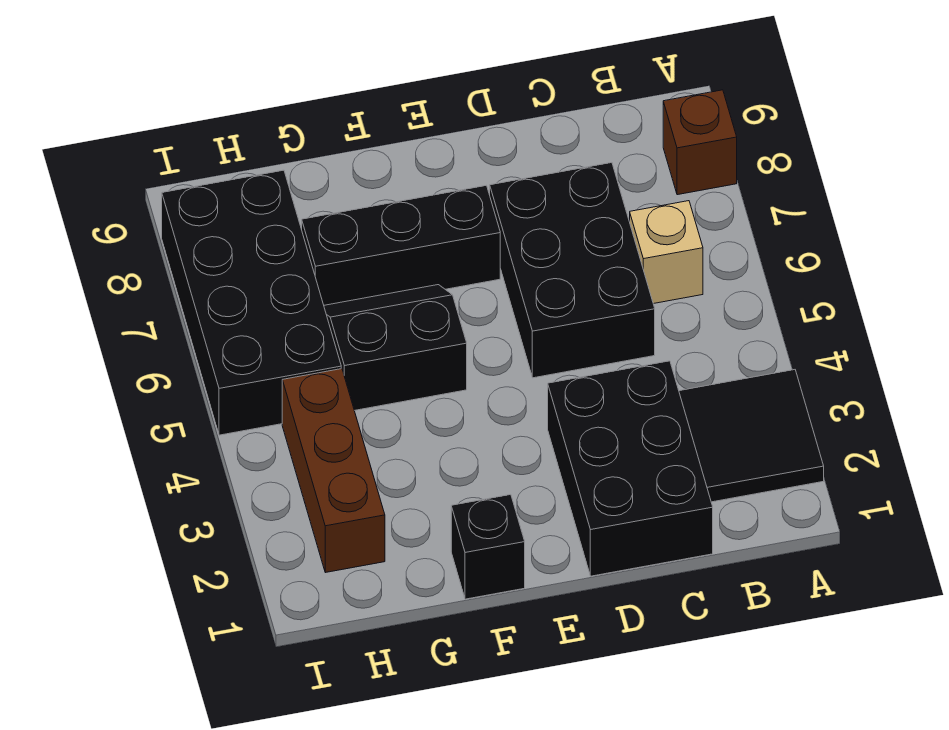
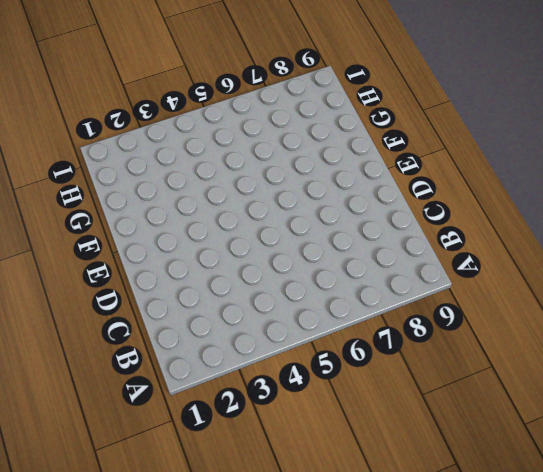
none -> black 2x2 tile [679,370,824,502]
none -> brown 1x1 brick [663,90,737,195]

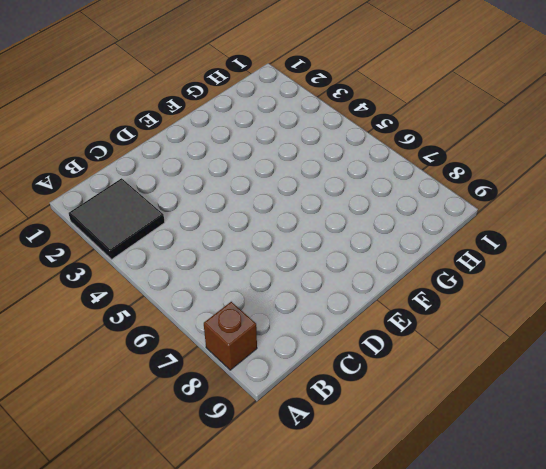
none -> tan 1x1 brick [630,201,703,304]
none -> black 2x3 brick [548,361,713,576]

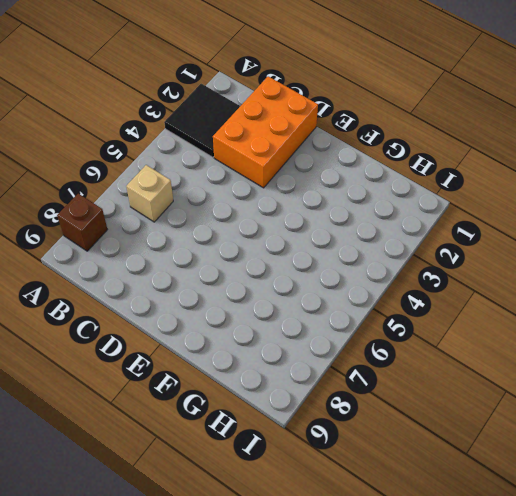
orange 2x3 brick [213,76,318,188] -> black 2x3 brick [548,361,713,576]
none -> black 2x3 brick [490,163,655,378]
none -> black 1x3 brick [302,186,500,305]

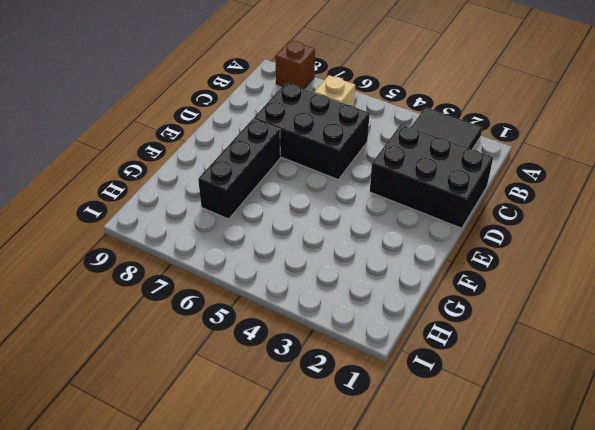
none -> black 1x1 brick [451,495,525,599]
none -> black 2x2 slope [324,285,467,411]

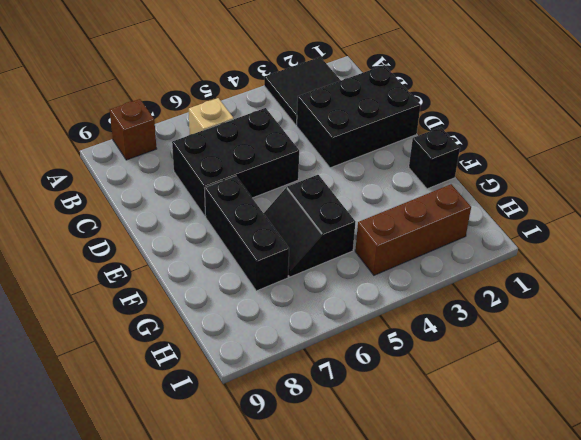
none -> black 2x4 brick [162,170,341,435]

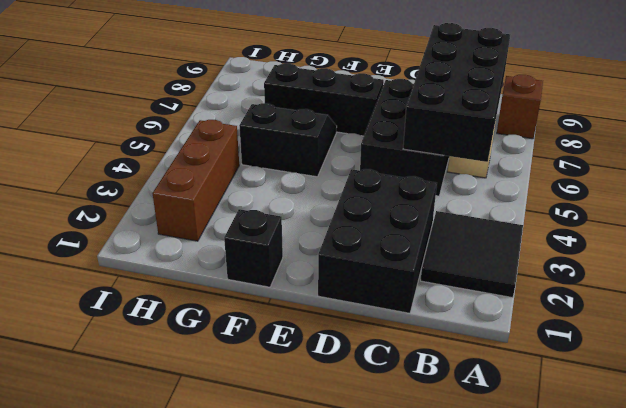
black 2x4 brick [403,23,510,162] -> black 2x4 brick moved to [162,170,341,435]

